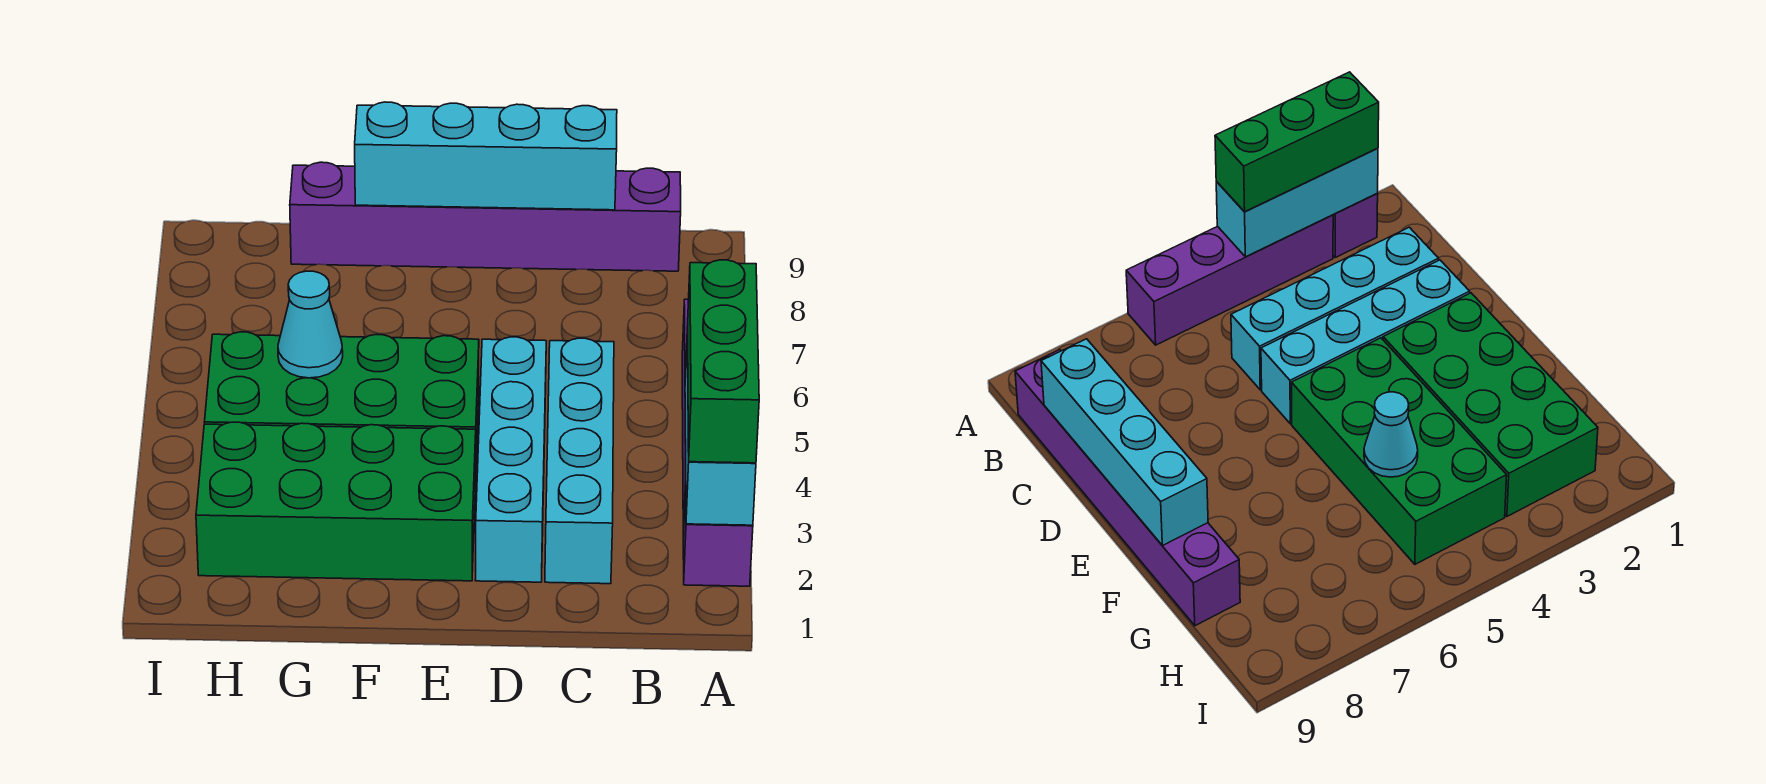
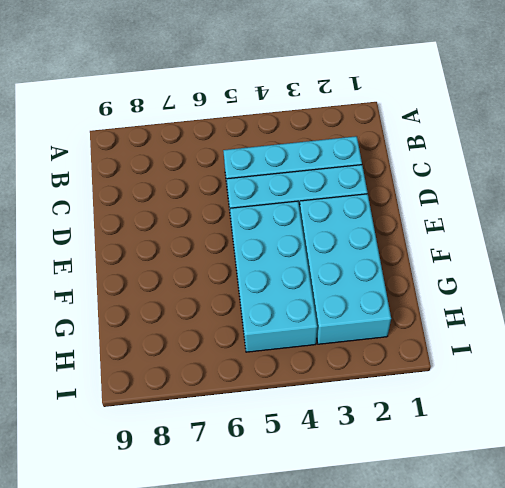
cyan 2x4 brick [300,194,391,344] -> green 2x4 brick [196,422,476,581]
cyan 2x4 brick [230,201,317,352] -> green 2x4 brick [204,332,479,485]
none -> purple 1x1 brick [683,486,753,586]
none -> purple 1x4 brick [1126,215,1333,345]

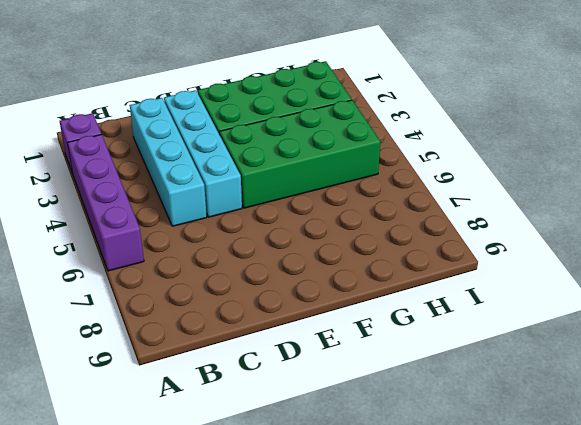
none -> purple 1x6 brick [290,162,681,271]
none -> cyan 1x3 brick [685,326,756,525]

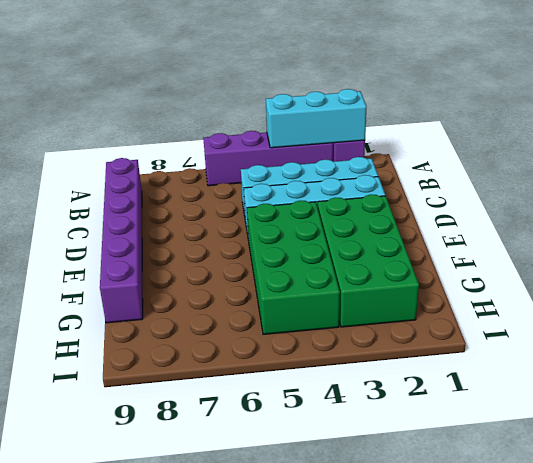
none -> cyan 1x4 brick [355,102,617,210]
none -> cyan 1x1 cone [278,271,343,378]

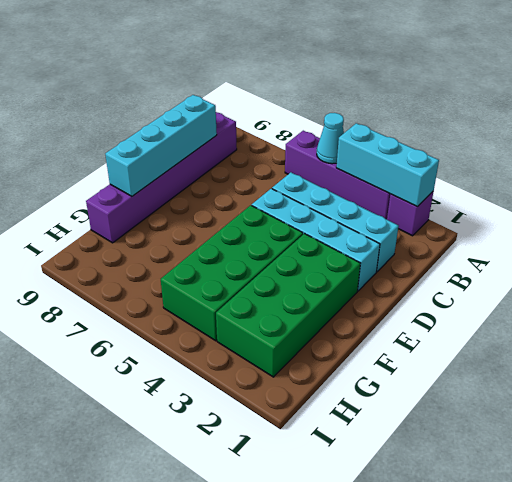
cyan 1x1 cone [317,113,344,164] -> cyan 1x1 cone moved to [278,271,343,378]
none -> green 1x3 brick [688,260,759,463]

